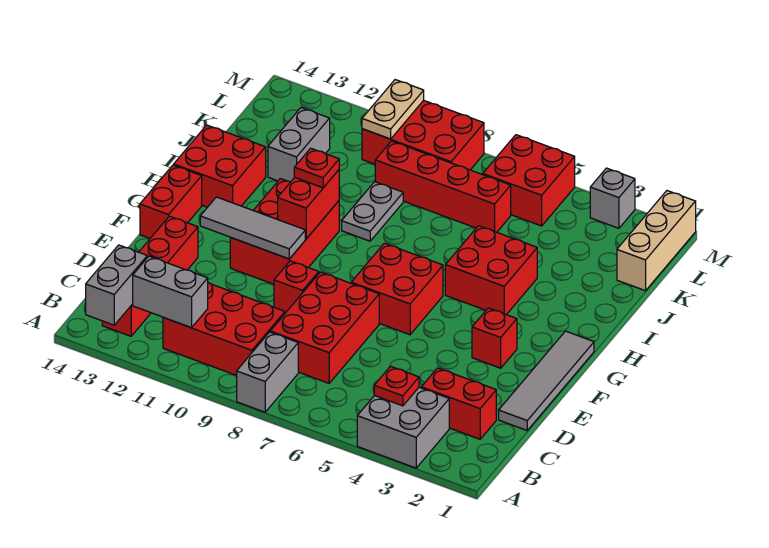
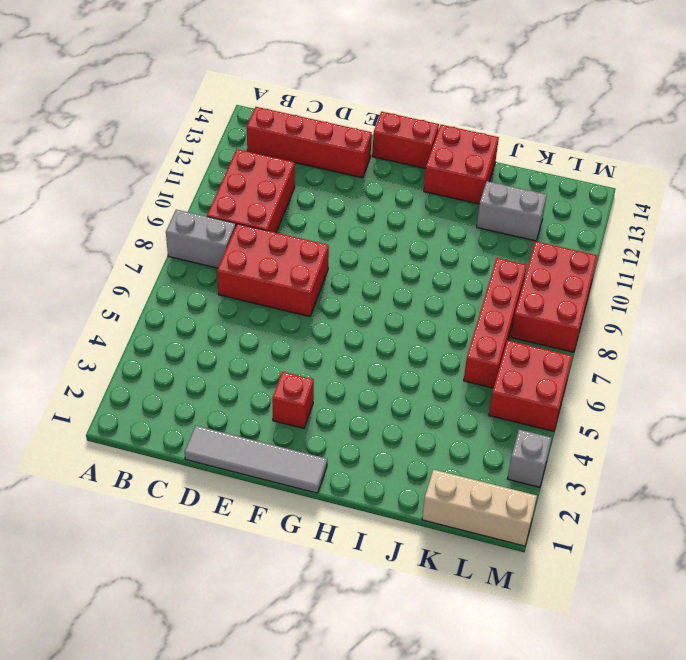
none -> grey 2x2 brick [357,387,449,468]
none -> red 1x2 brick [421,368,496,439]
none -> red 1x1 brick [274,261,319,313]

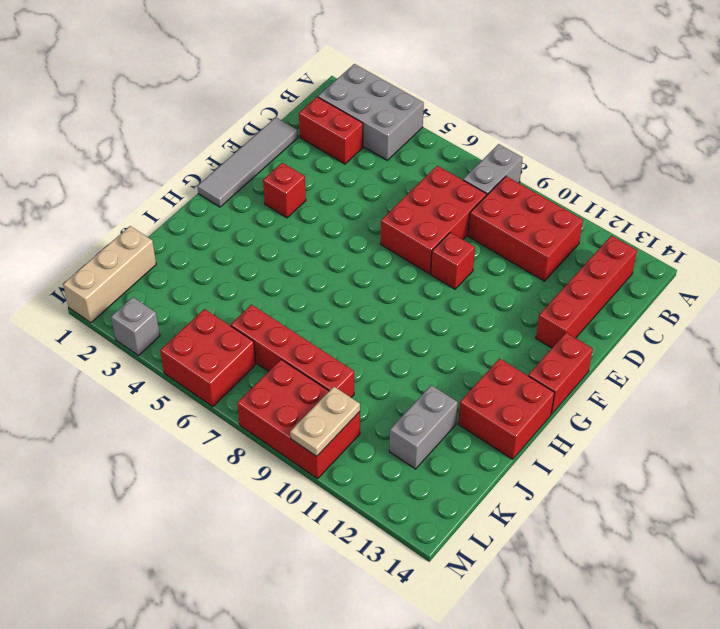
grey 2x3 brick [318,64,424,160] -> grey 2x2 brick [357,387,449,468]
none -> red 2x2 brick [351,243,443,335]
none -> red 2x3 brick [230,179,339,284]
none -> red 2x2 brick [445,226,537,315]

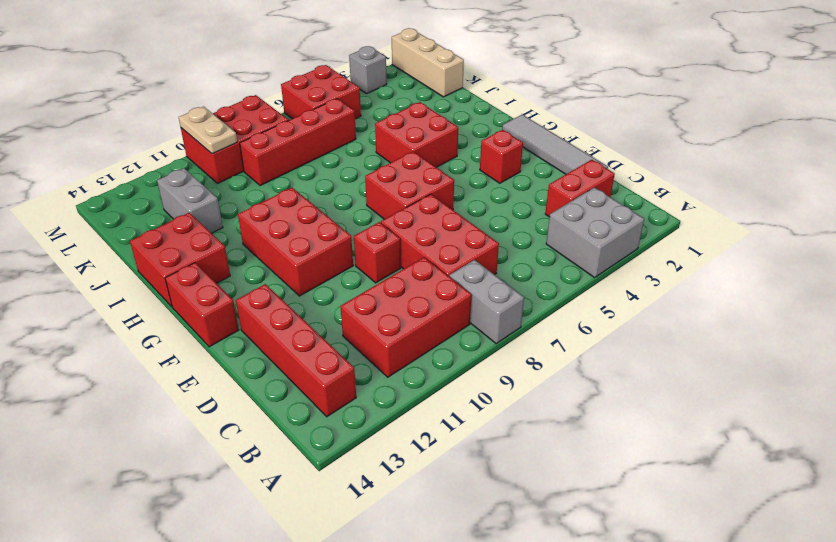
none -> grey 1x2 plate [342,182,403,241]
none -> grey 1x2 brick [86,245,147,325]
none -> red 1x1 plate [374,366,419,406]

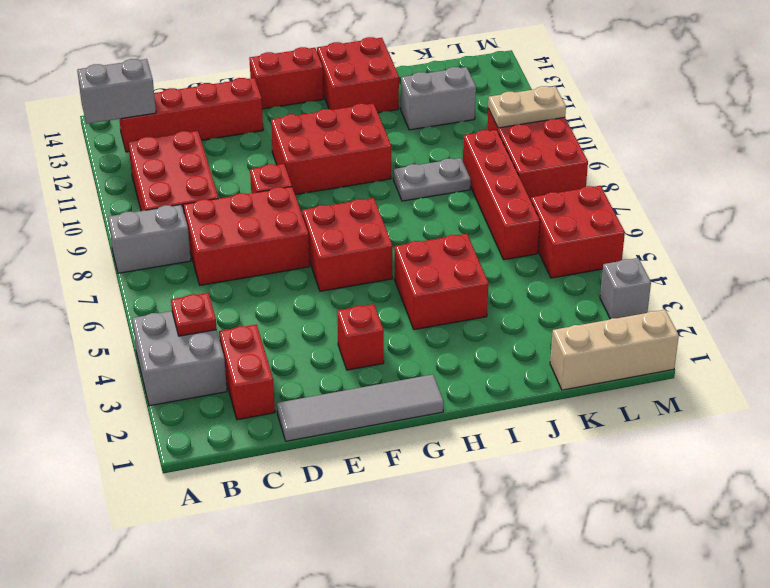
none -> grey 1x2 brick [133,256,208,328]
none -> grey 1x3 tile [200,197,305,259]
none -> red 1x2 brick [278,170,339,239]

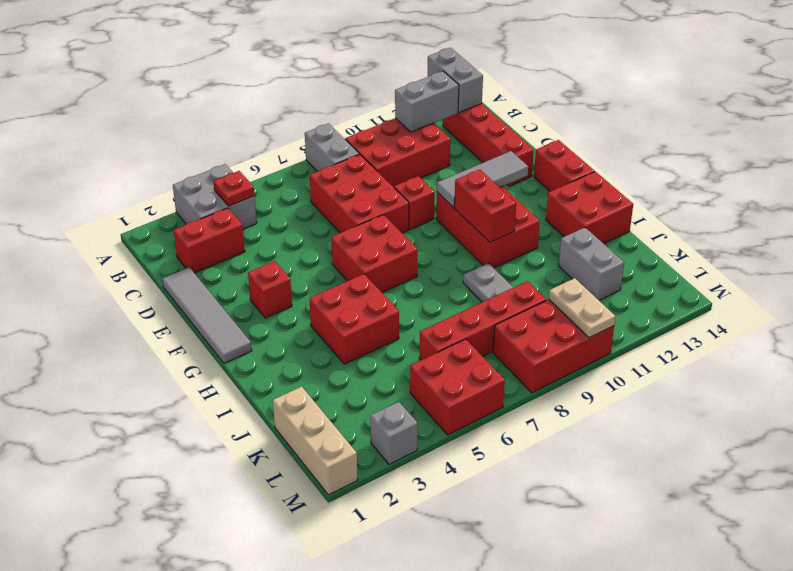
none -> red 1x1 plate [294,148,339,188]

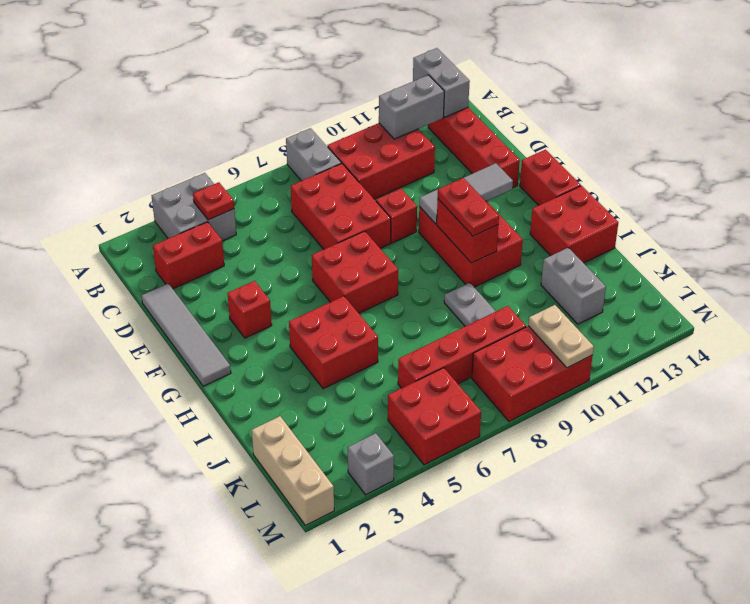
red 1x2 plate [438,178,499,236] -> red 1x1 plate [294,148,339,188]

